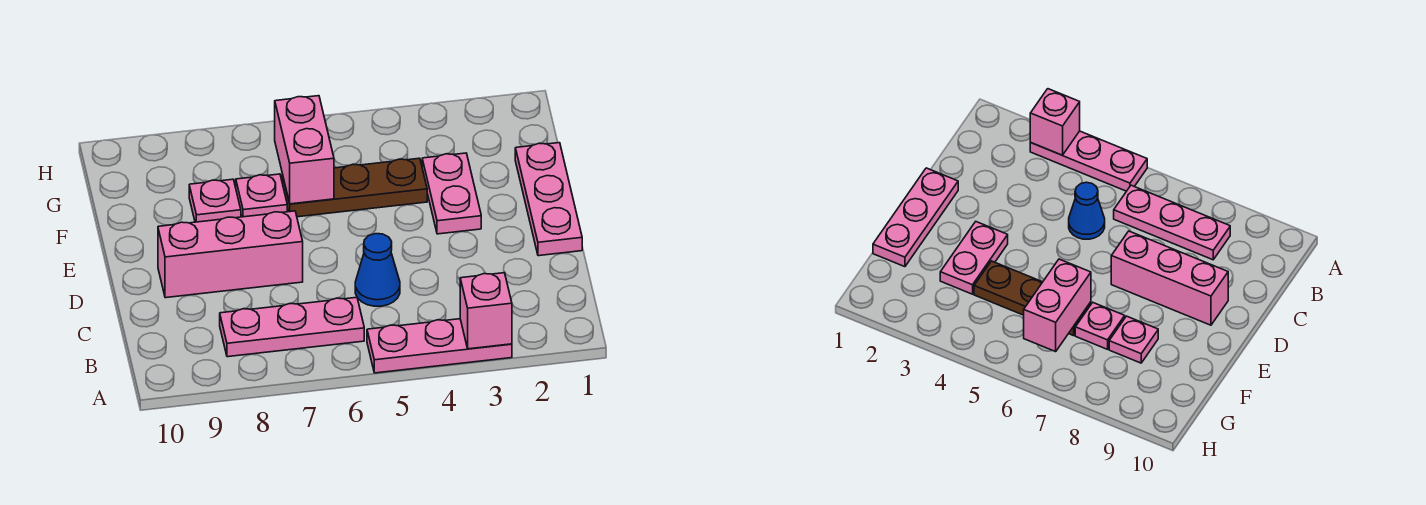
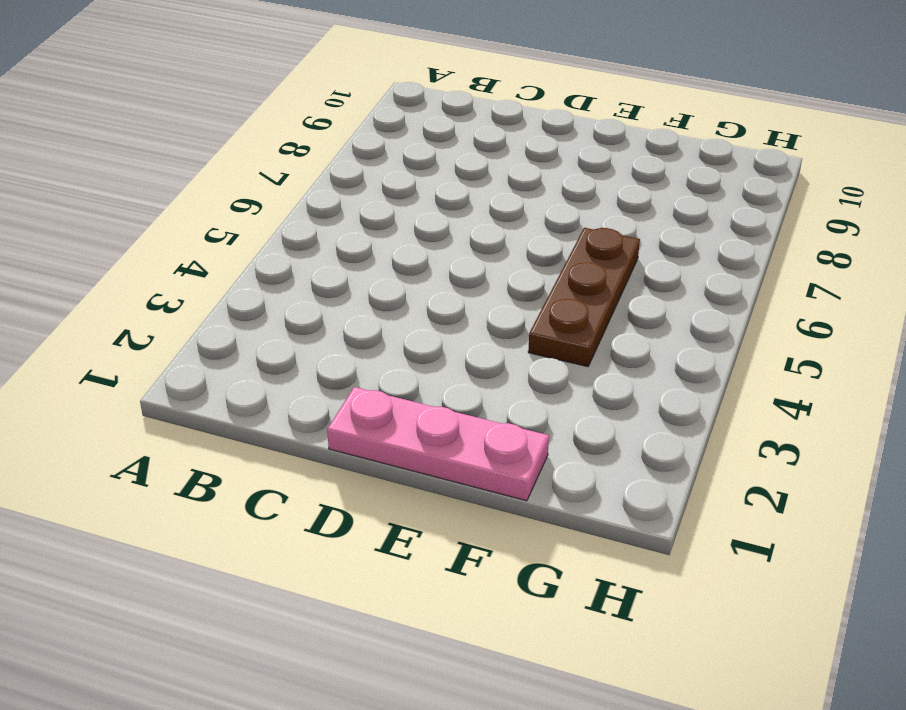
none -> pink 1x3 plate [367,319,512,373]
none -> pink 1x3 plate [220,297,364,357]

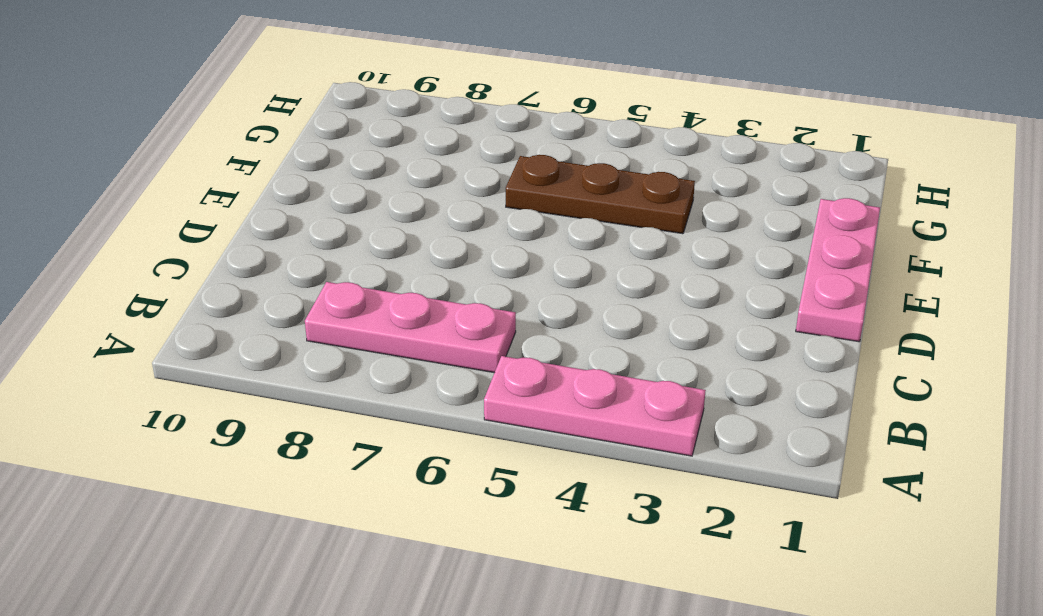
none -> blue 1x1 cone [355,234,400,306]
none -> pink 1x3 brick [158,211,303,298]

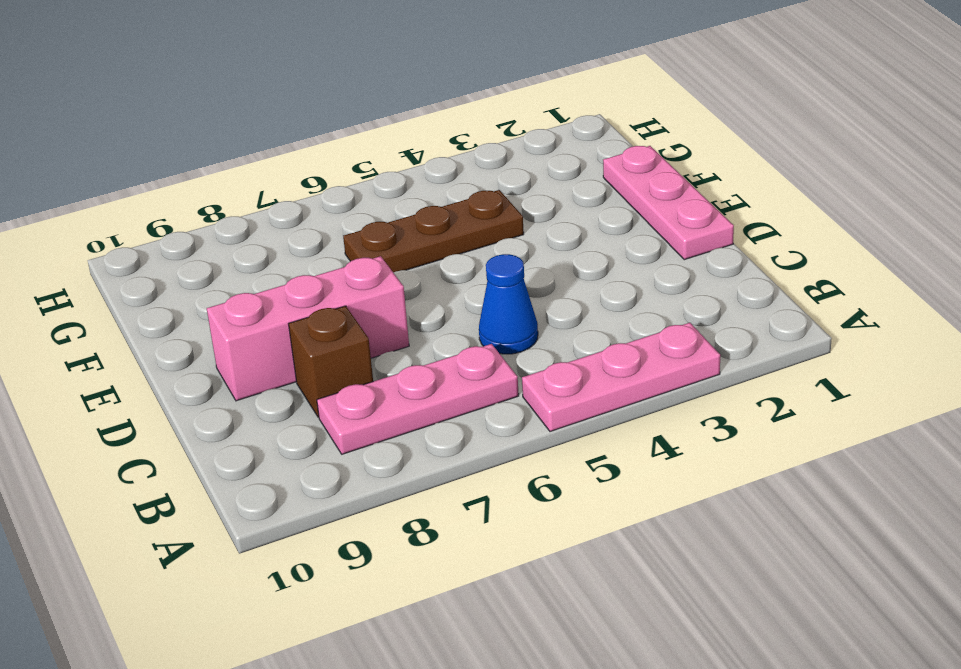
brown 1x1 brick [289,306,373,417] -> none
none -> pink 1x2 plate [422,153,481,234]
none -> pink 1x1 plate [236,174,287,217]

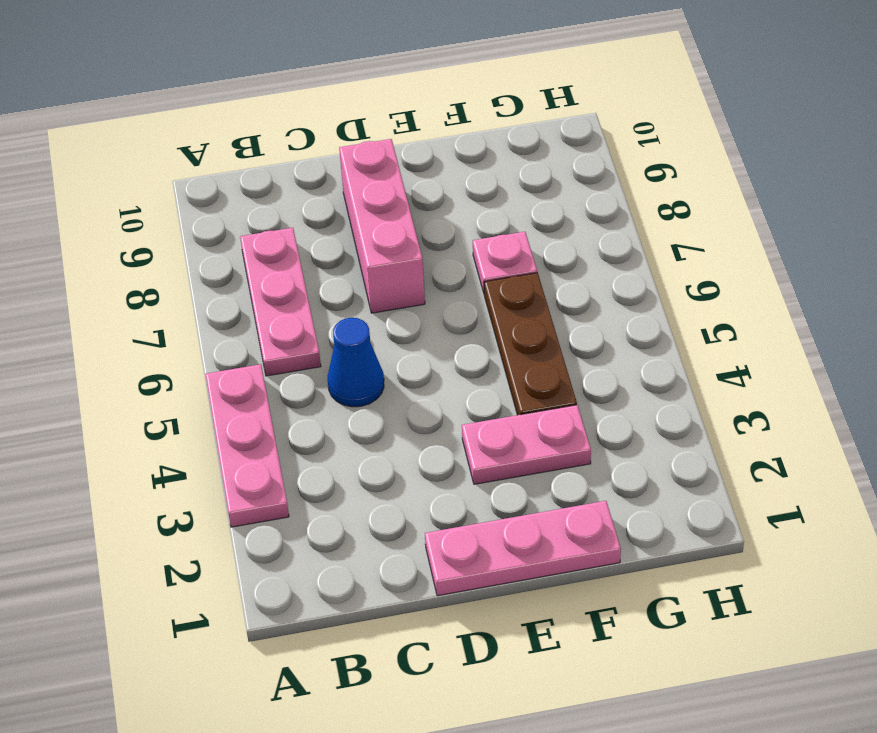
none -> pink 1x1 plate [189,179,241,222]
none -> pink 1x1 brick [460,273,512,349]

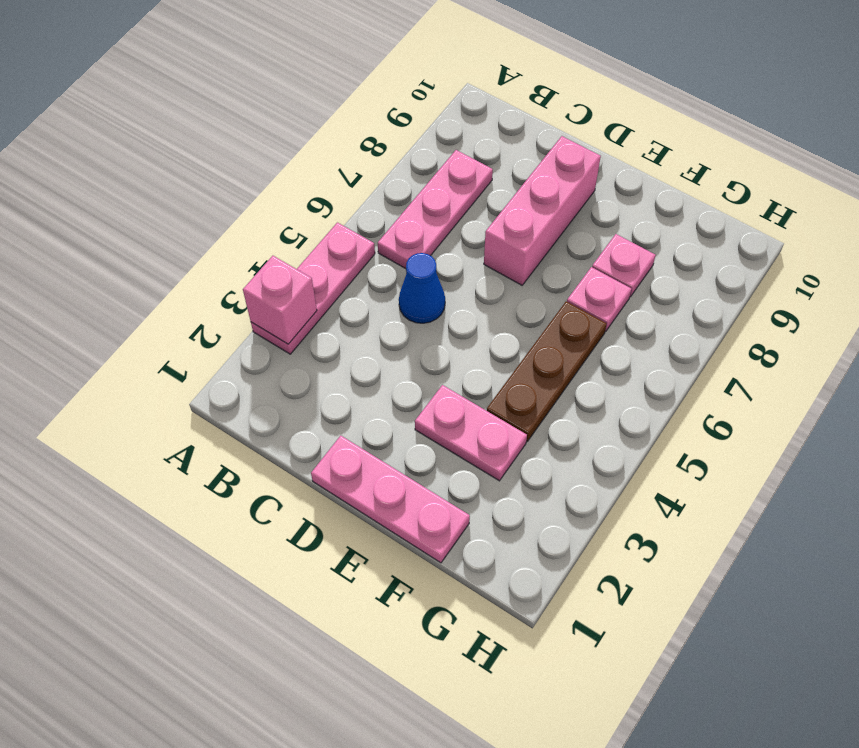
none -> pink 1x2 brick [275,96,334,204]

